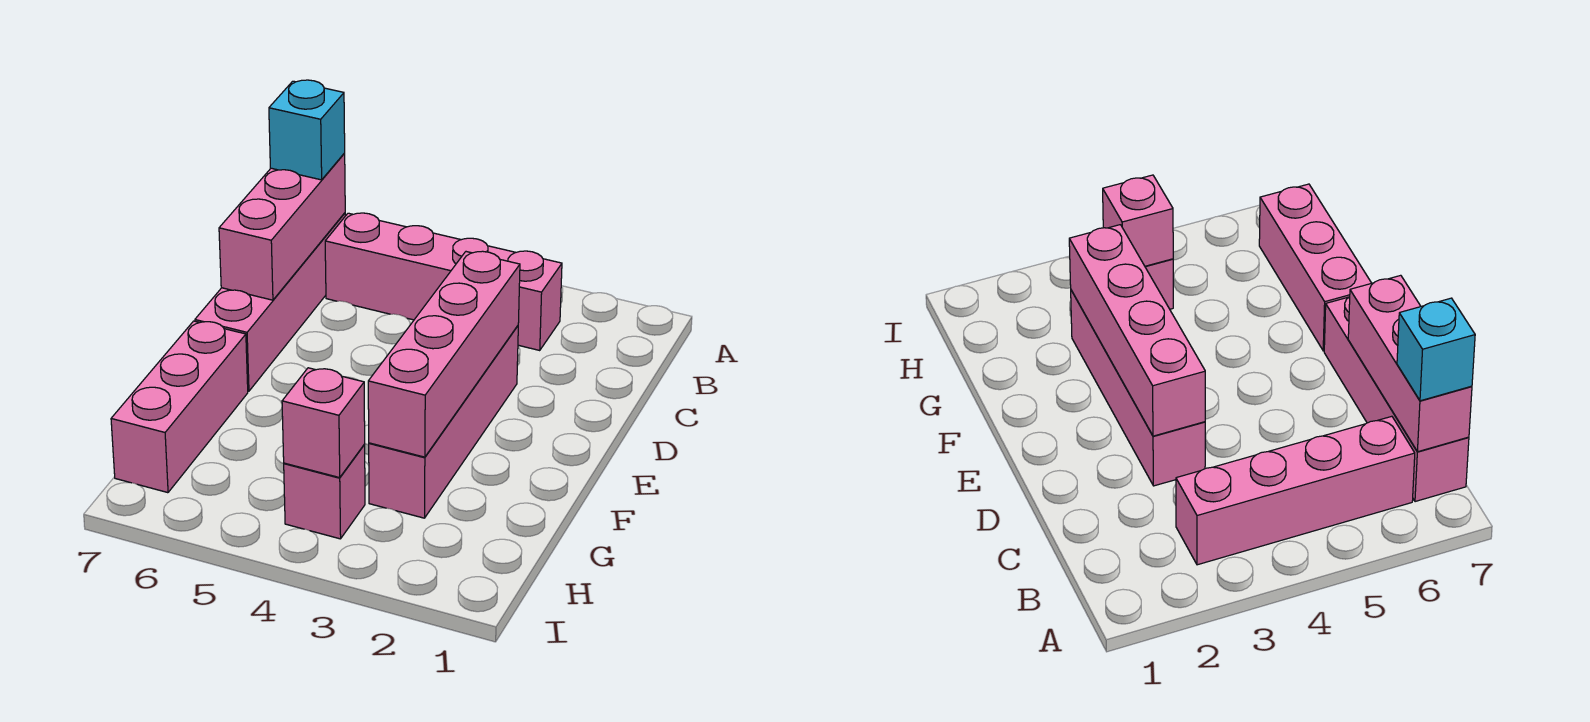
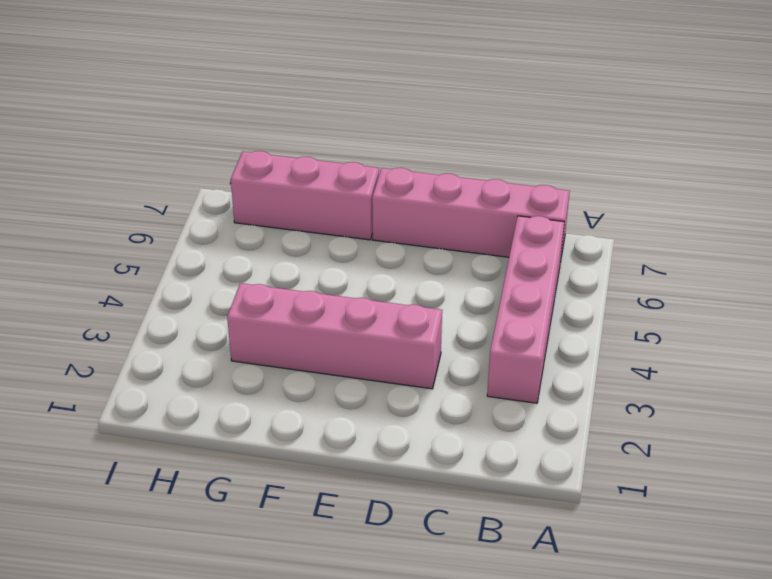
none -> pink 1x1 brick [284,445,365,539]
none -> pink 1x3 brick [219,154,345,300]

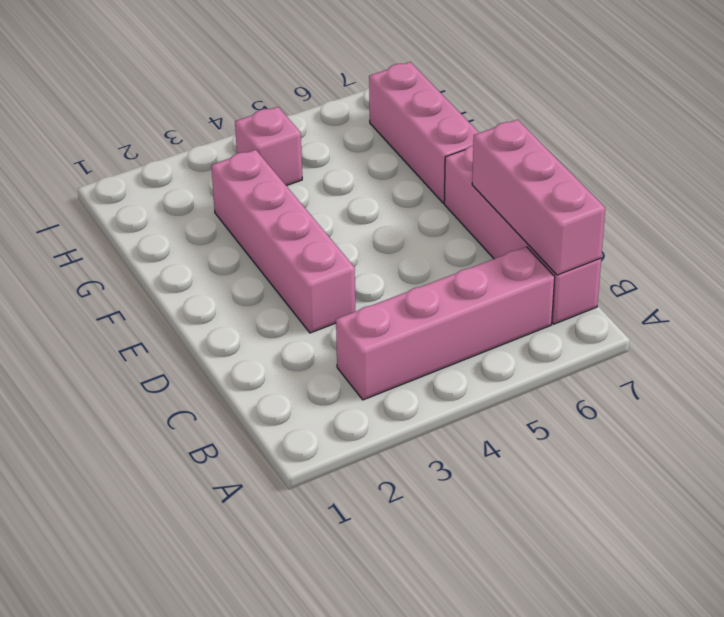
none -> pink 1x4 brick [368,251,520,457]
none -> pink 1x1 brick [282,368,365,478]

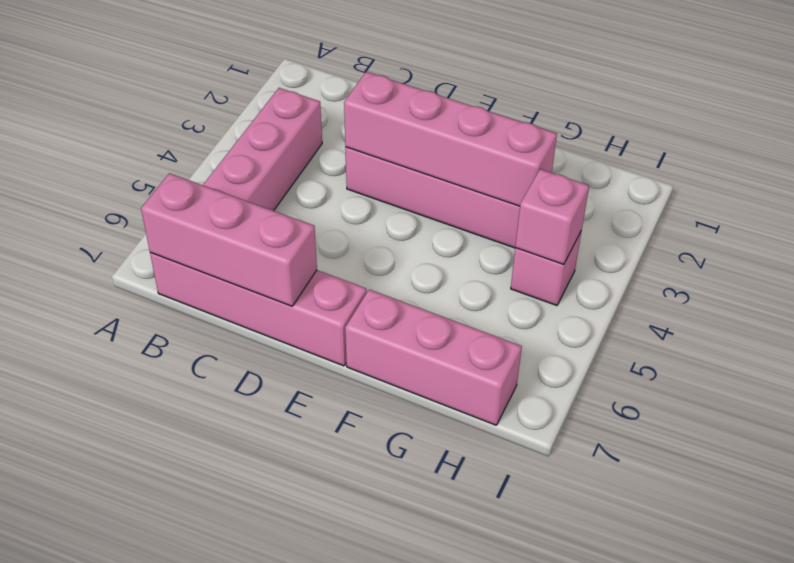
none -> cyan 1x1 brick [269,80,345,180]

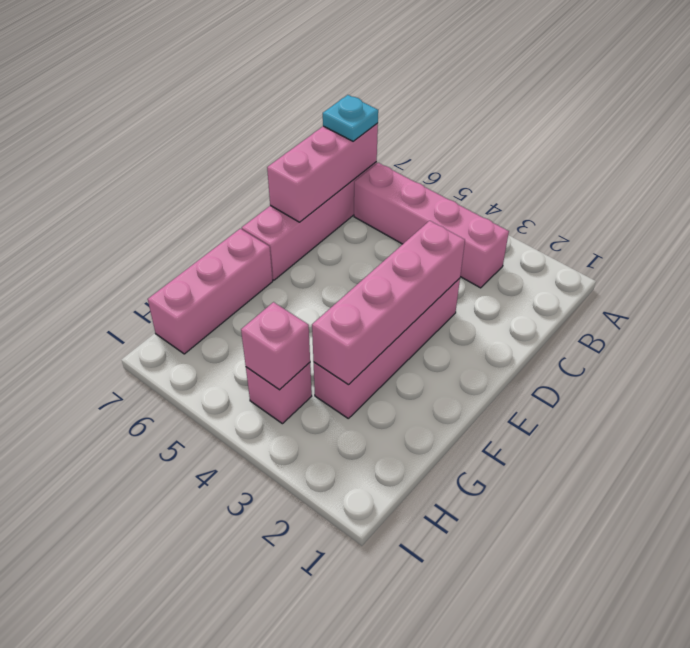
cyan 1x1 plate [323,95,378,141] -> cyan 1x1 brick [269,80,345,180]

